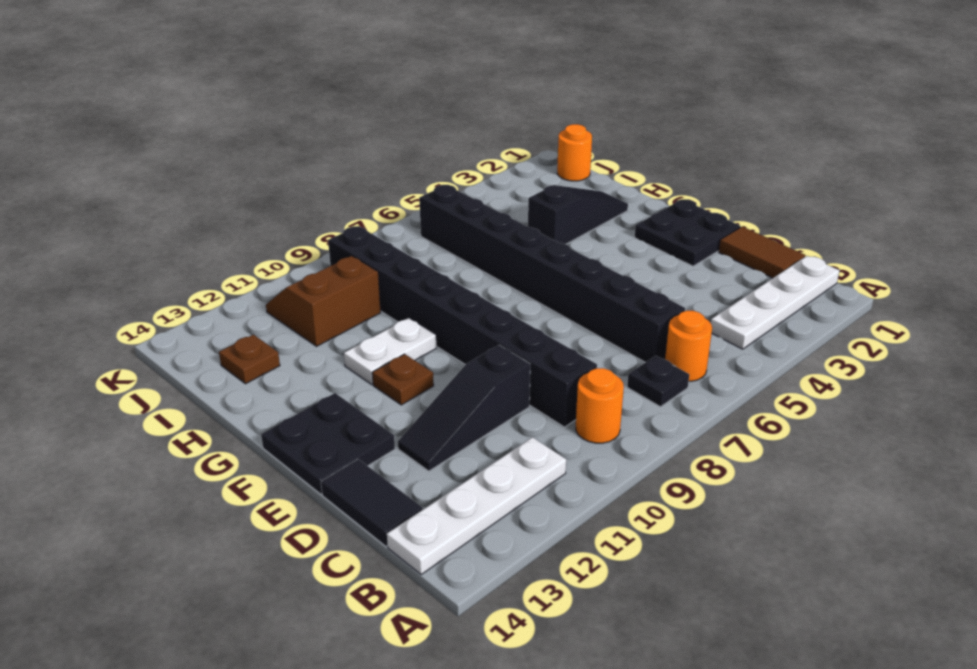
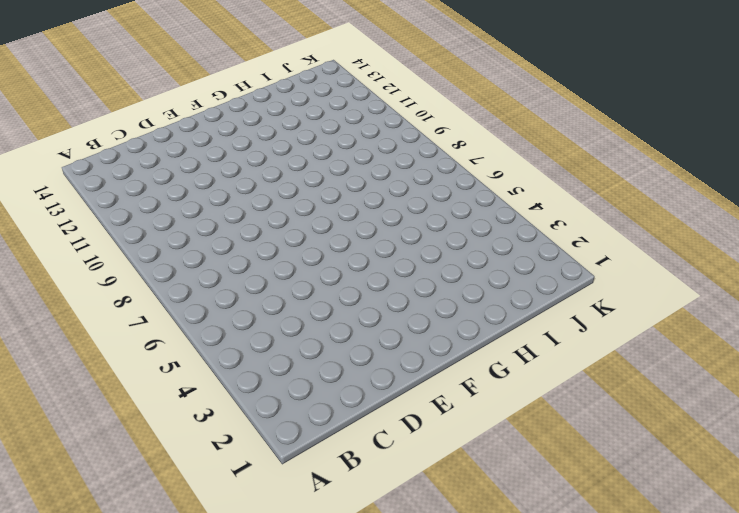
none -> white 1x4 plate [711,256,839,349]
none -> orange 1x1 round brick [665,311,712,381]
none -> black 1x1 plate [627,356,689,407]

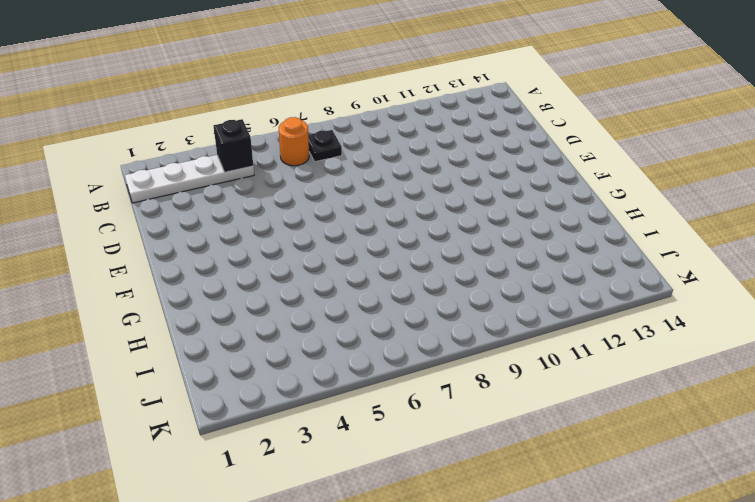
black 1x1 brick [214,119,253,172] -> none
none -> orange 1x1 round brick [576,368,624,443]
none -> white 1x4 plate [387,437,566,575]
none -> brown 1x2 tile [719,227,805,278]

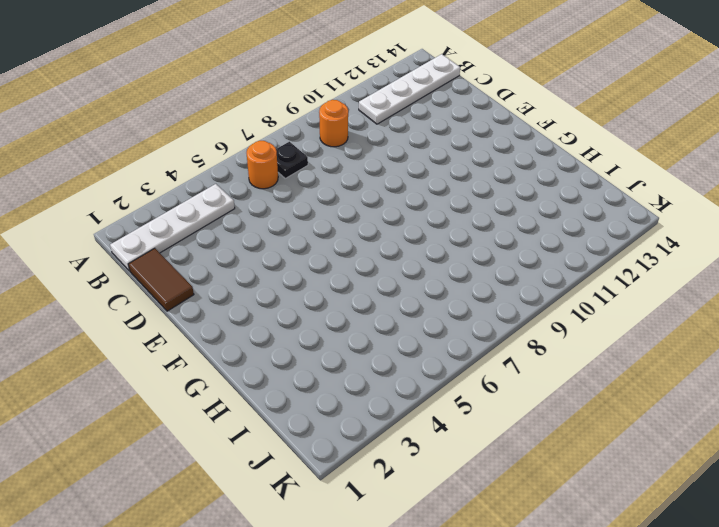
none -> black 1x8 brick [419,185,685,362]
none -> black 1x8 brick [328,226,597,427]
none -> black 1x2 tile [321,459,423,546]

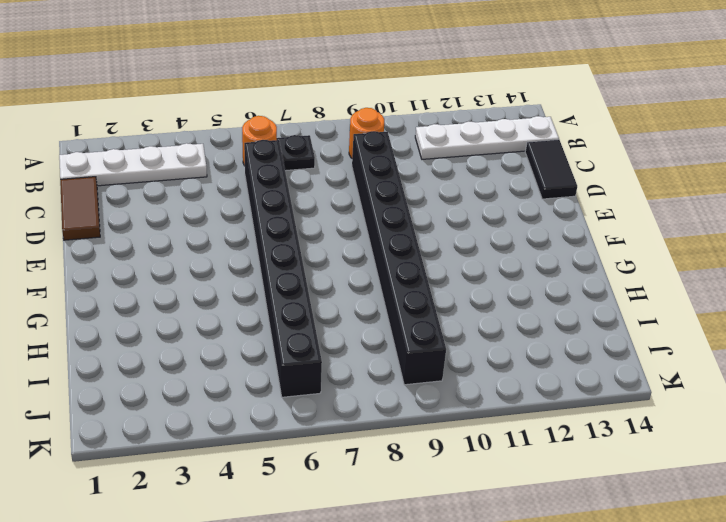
none -> black 1x3 slope [398,345,530,471]
none -> black 2x2 plate [635,199,741,266]
none -> black 2x2 plate [261,393,395,494]

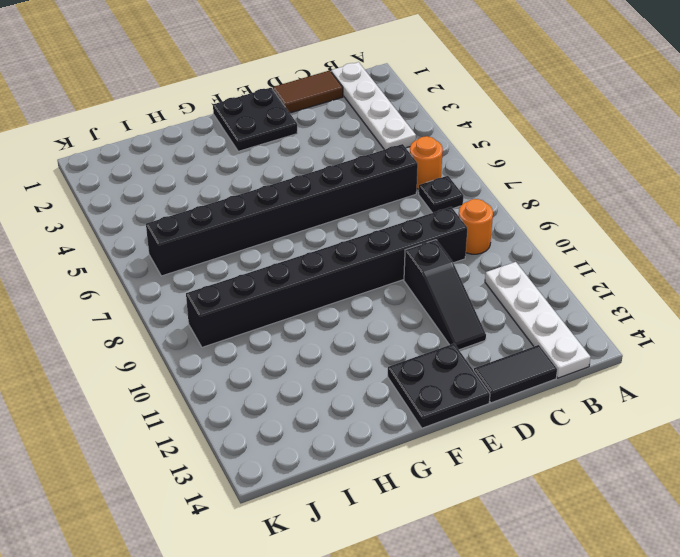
none -> brown 1x1 plate [372,354,434,405]
none -> white 1x2 plate [344,318,436,385]
none -> black 1x3 slope [528,185,628,244]

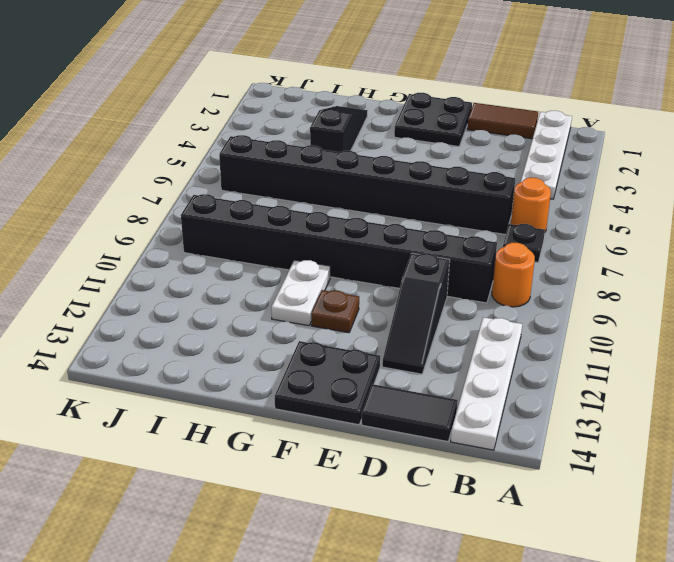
none -> brown 2x2 slope [266,256,381,346]
none -> brown 1x1 plate [219,335,280,384]
none -> orange 1x1 round brick [557,124,592,181]

